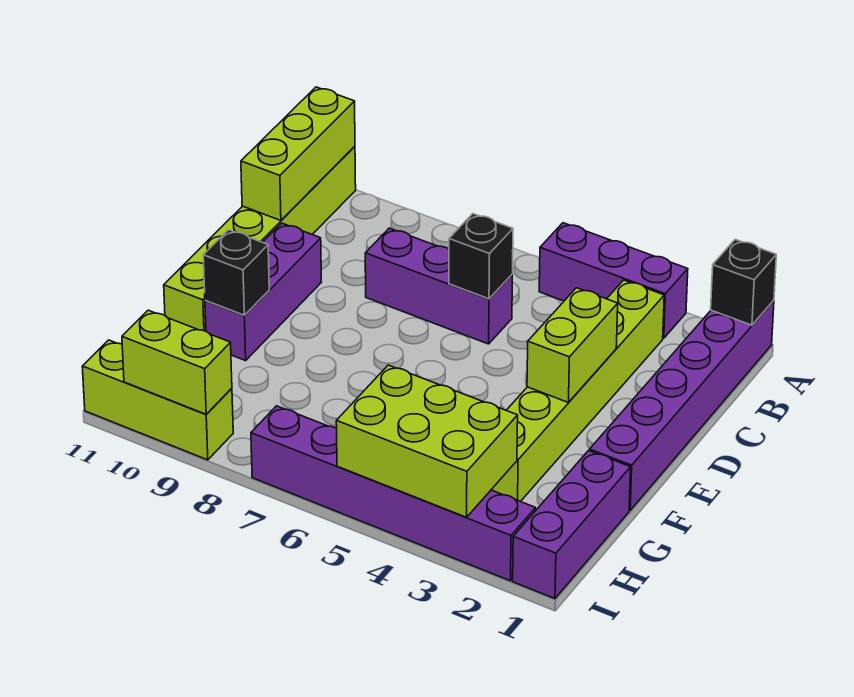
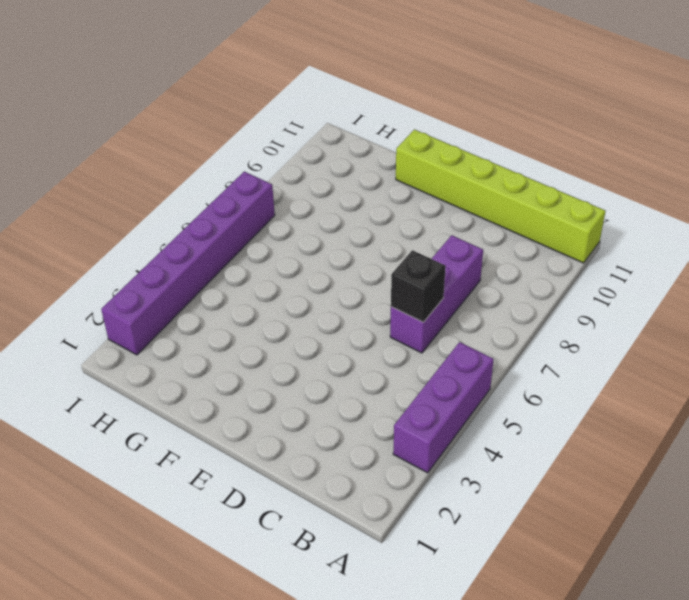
none -> purple 1x6 brick [590,300,774,510]
none -> lime 1x6 brick [491,280,664,502]
none -> purple 1x3 brick [205,223,321,361]

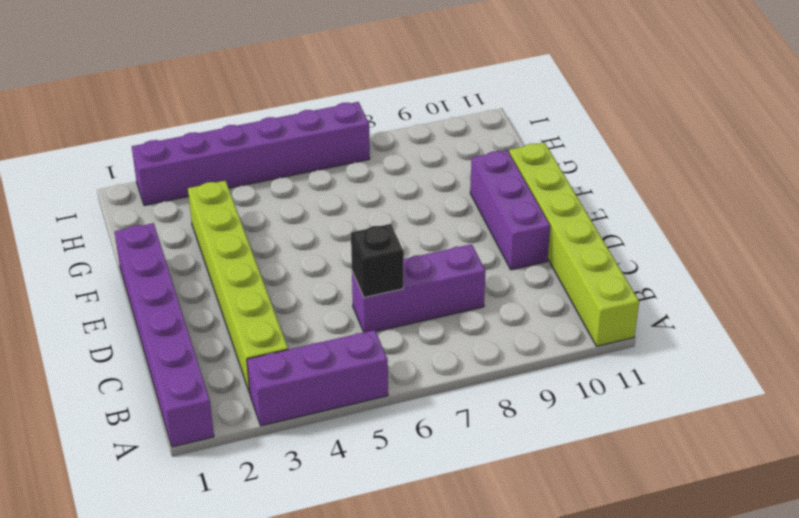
none -> purple 1x3 brick [513,451,631,599]
none -> lime 1x3 brick [82,340,233,460]
none -> black 1x1 brick [711,239,776,325]

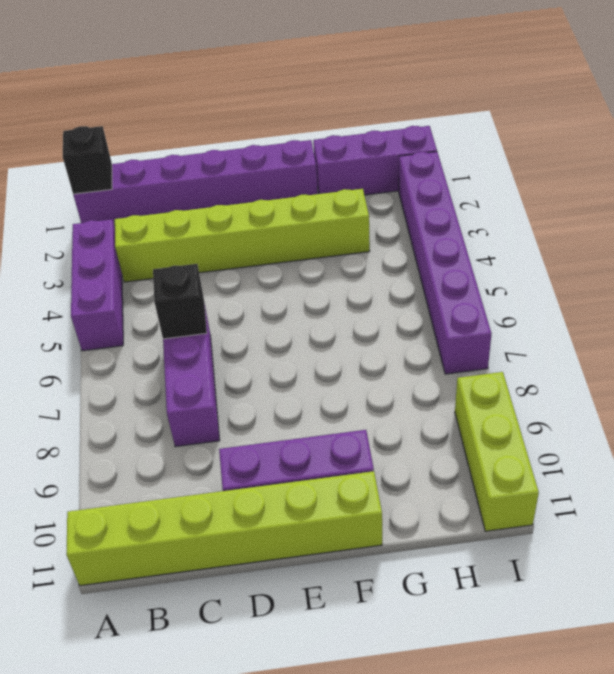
none -> lime 1x3 brick [241,87,355,220]
none -> lime 1x2 brick [527,288,618,402]
none -> black 1x1 brick [203,230,269,315]

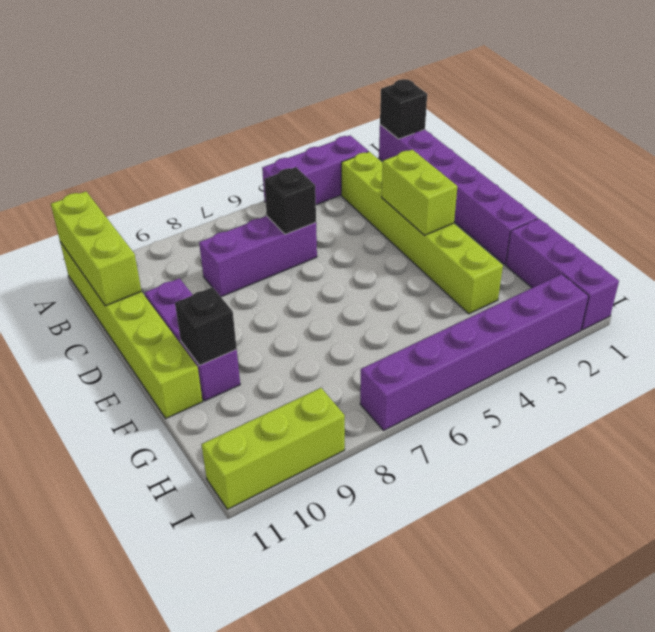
none -> lime 2x3 brick [336,365,518,517]
none -> lime 1x2 brick [122,310,232,414]

